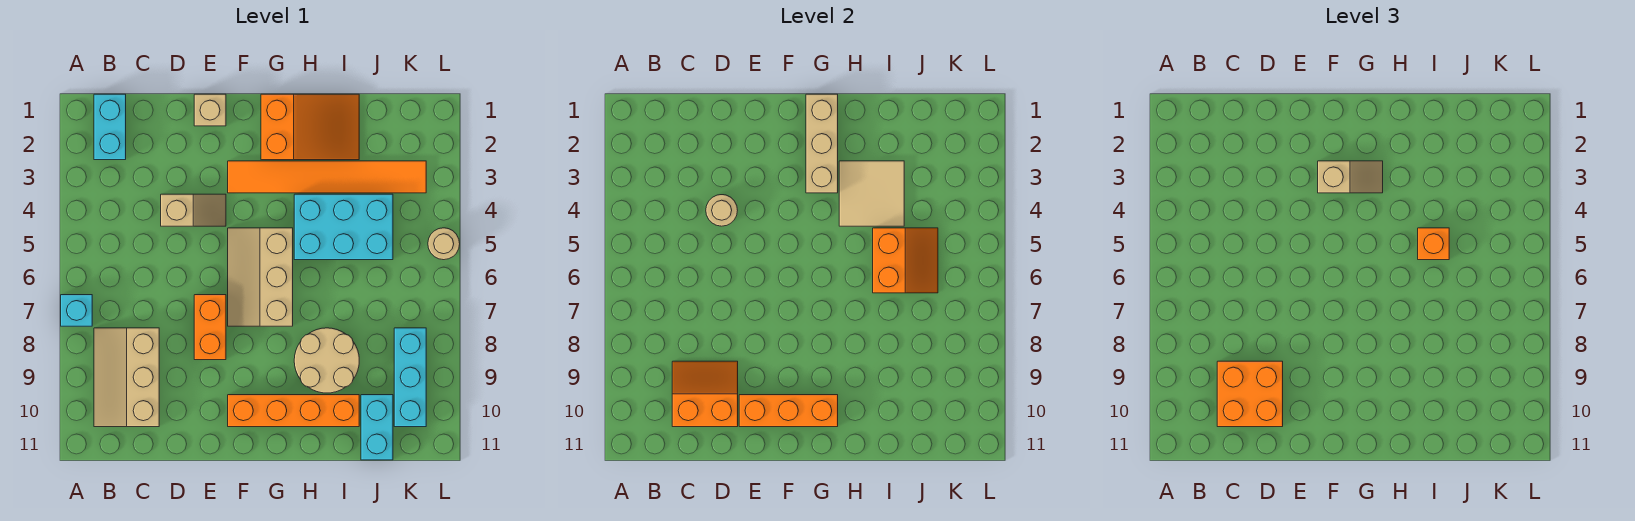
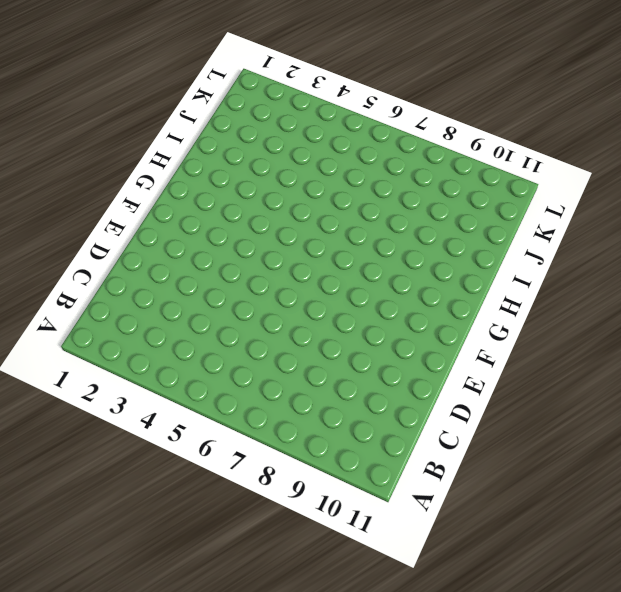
none -> cyan 1x1 brick [61,295,92,326]
none -> cyan 1x2 brick [94,94,126,160]
none -> tan 2x3 slope [94,328,159,427]

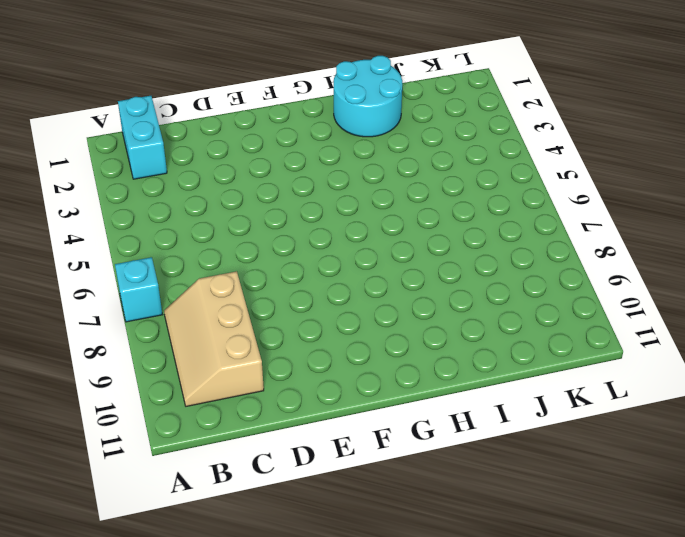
cyan 2x2 round brick [334,56,402,137] -> orange 2x3 slope [261,94,359,160]
none -> tan 1x2 slope [161,194,226,226]
none -> tan 1x1 brick [194,94,226,126]
none -> orange 1x2 brick [194,295,226,360]

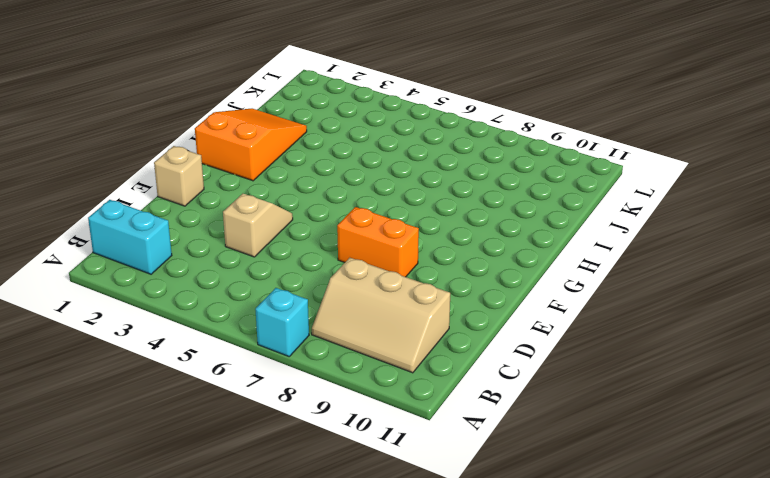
none -> orange 1x6 tile [228,161,426,193]
none -> tan 2x3 slope [228,228,293,326]
none -> orange 1x4 brick [228,395,359,427]

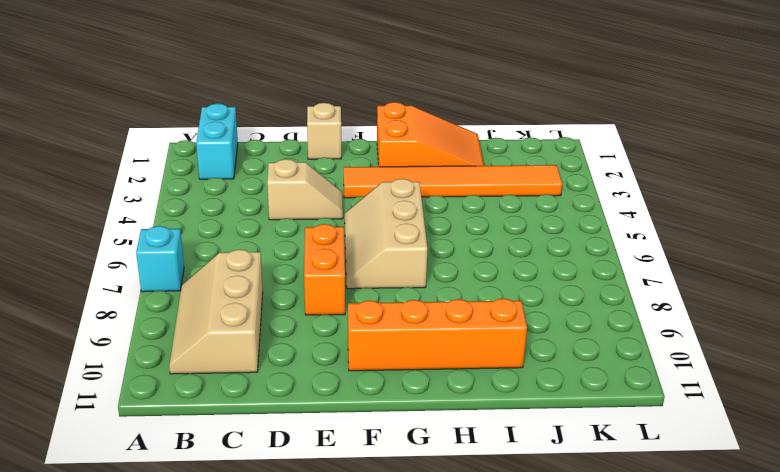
none -> cyan 2x3 brick [294,194,393,260]
none -> tan 2x2 round brick [294,328,359,393]
none -> cyan 1x2 brick [361,395,393,460]

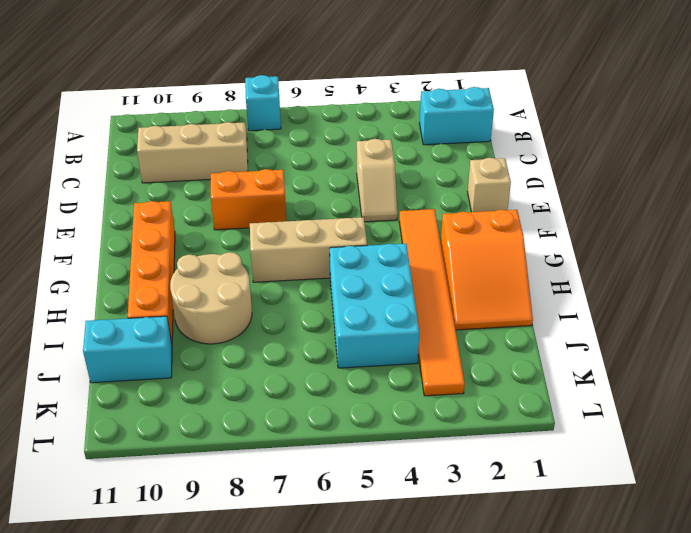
none -> cyan 1x3 brick [394,328,426,427]
none -> tan 1x1 round brick [428,228,460,260]
none -> orange 2x2 slope [672,361,738,427]

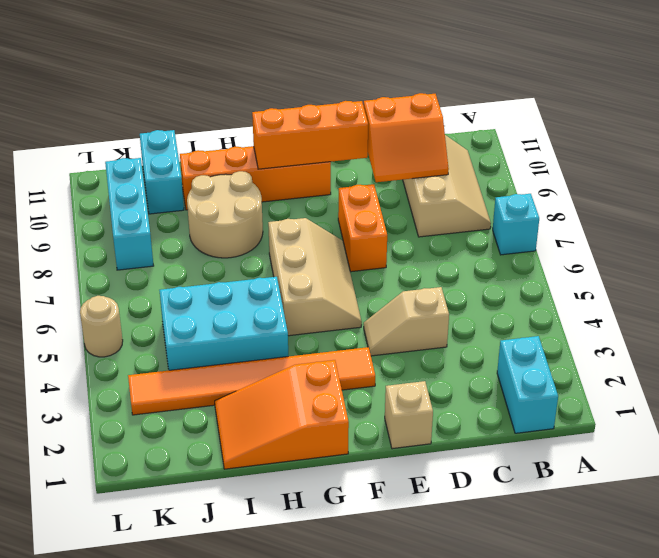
none -> tan 1x1 round brick [706,195,738,226]
none -> tan 1x3 brick [806,94,838,193]
none -> tan 2x2 tile [839,161,904,226]

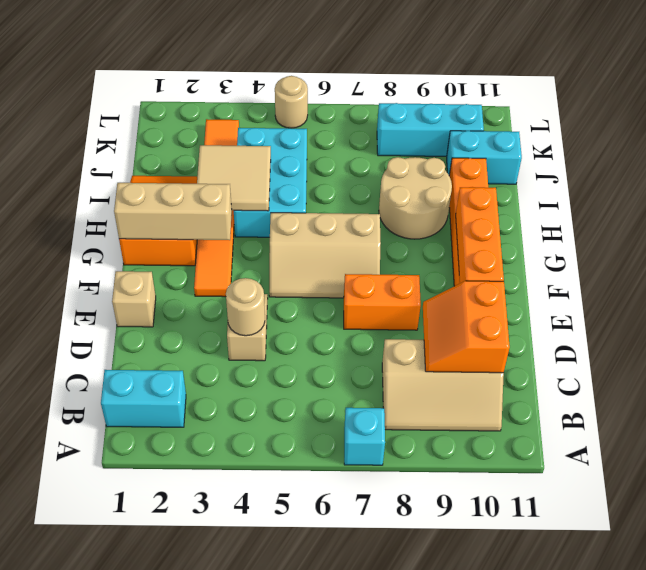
none -> orange 2x2 slope [873,228,938,293]
none -> orange 2x2 brick [1217,361,1283,427]
none -> tan 1x2 slope [1318,161,1383,193]

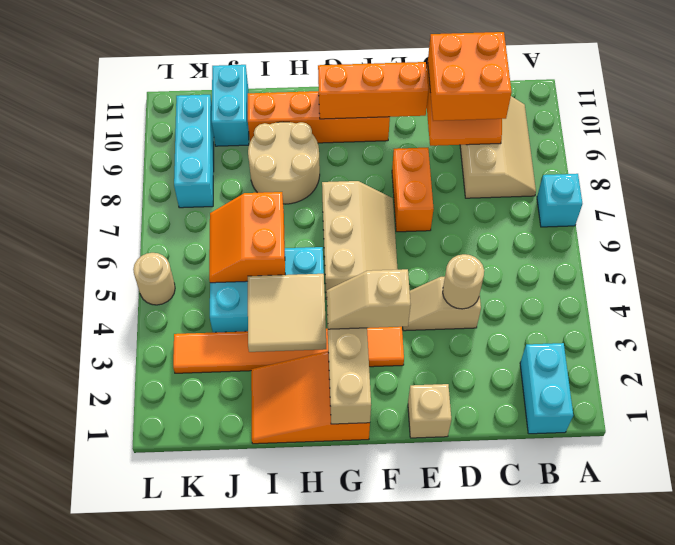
none -> orange 1x1 brick [1418,228,1449,260]

